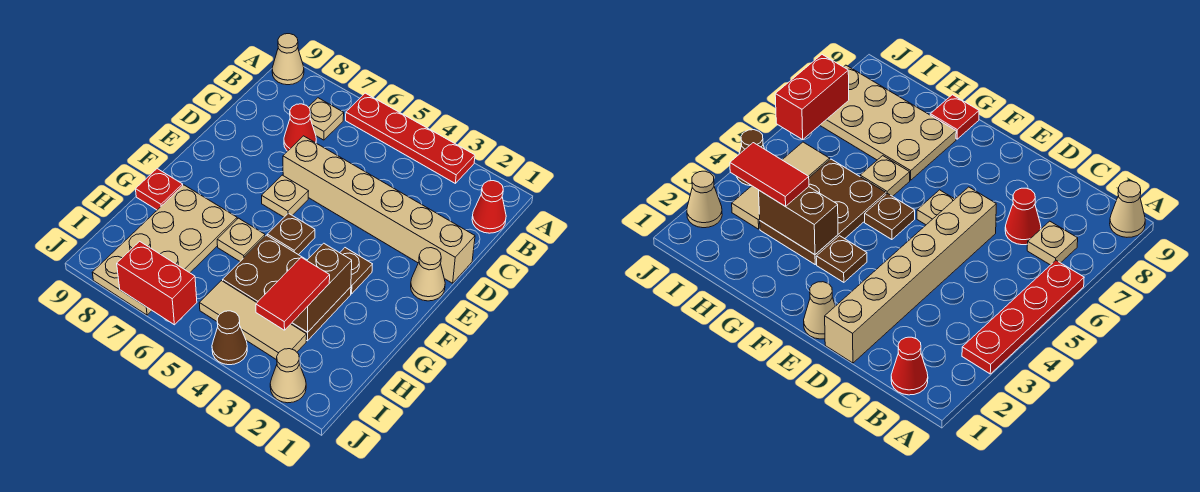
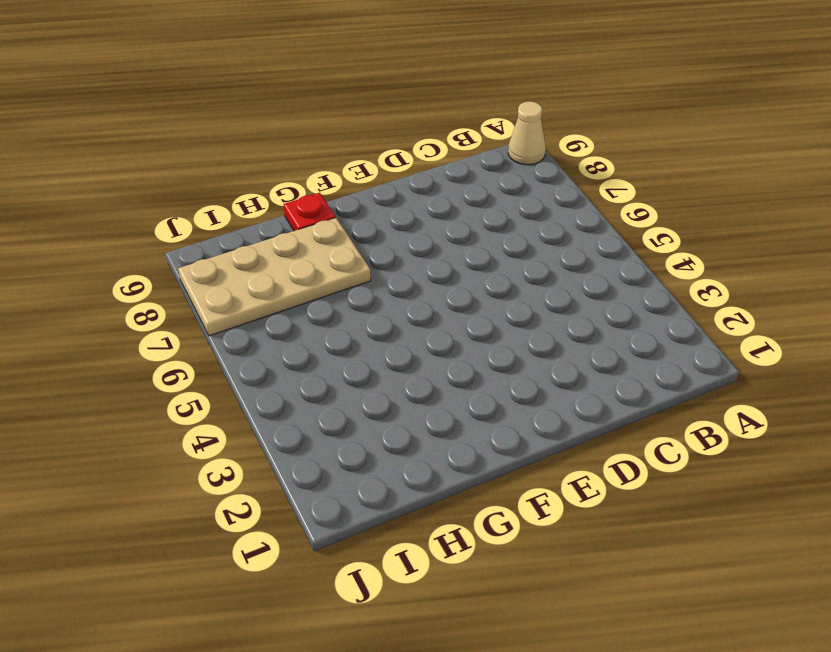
none -> red 1x4 plate [346,93,475,183]
none -> red 1x1 cone [472,181,506,233]
none -> tan 1x1 plate [309,98,344,140]

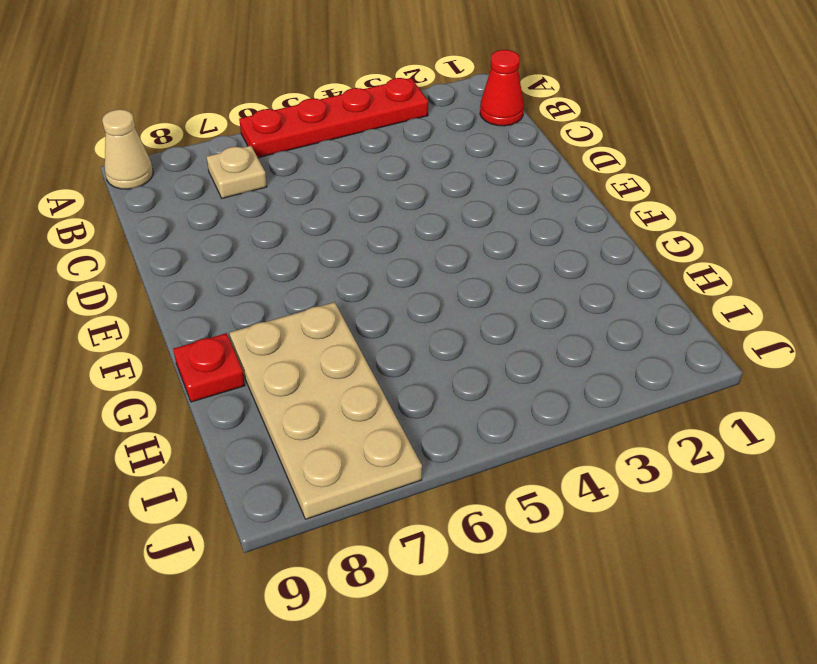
none -> red 1x1 cone [284,104,316,151]
none -> tan 1x6 brick [283,136,475,283]
none -> tan 1x1 cone [411,248,445,301]

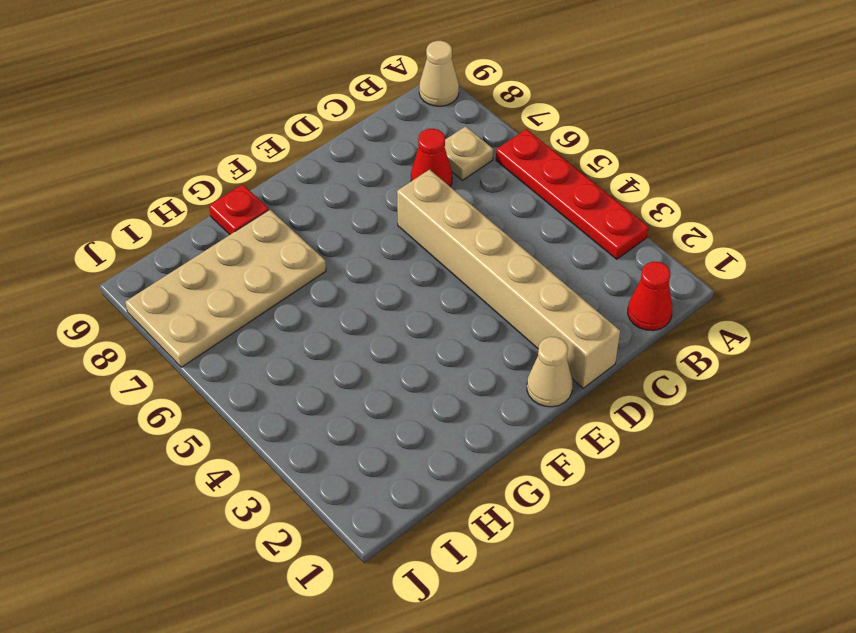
none -> tan 1x1 plate [262,175,309,217]
none -> brown 1x1 plate [340,248,372,294]
none -> brown 1x1 plate [267,213,315,255]

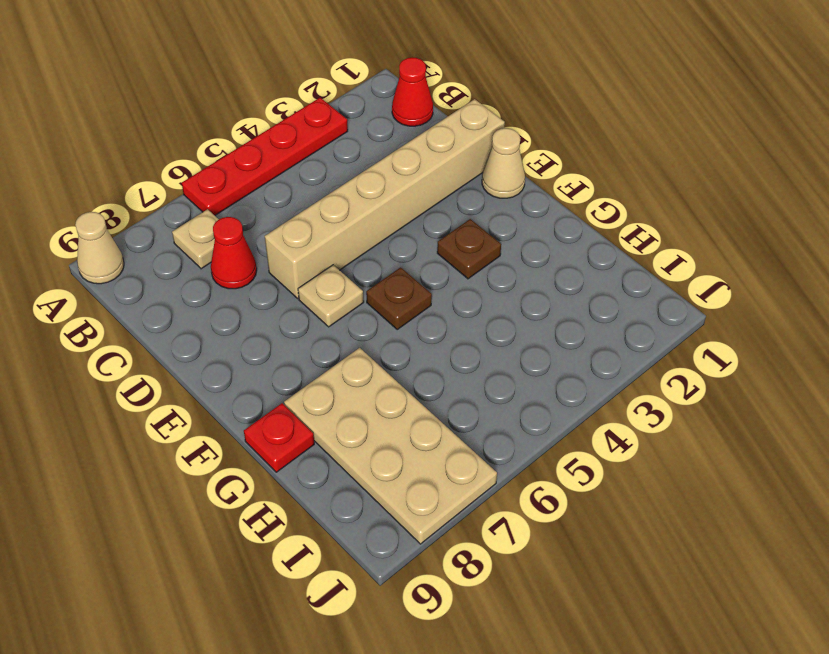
none -> brown 2x3 plate [223,235,351,341]
none -> tan 1x1 plate [217,218,265,261]
none -> tan 1x3 tile [199,281,307,360]

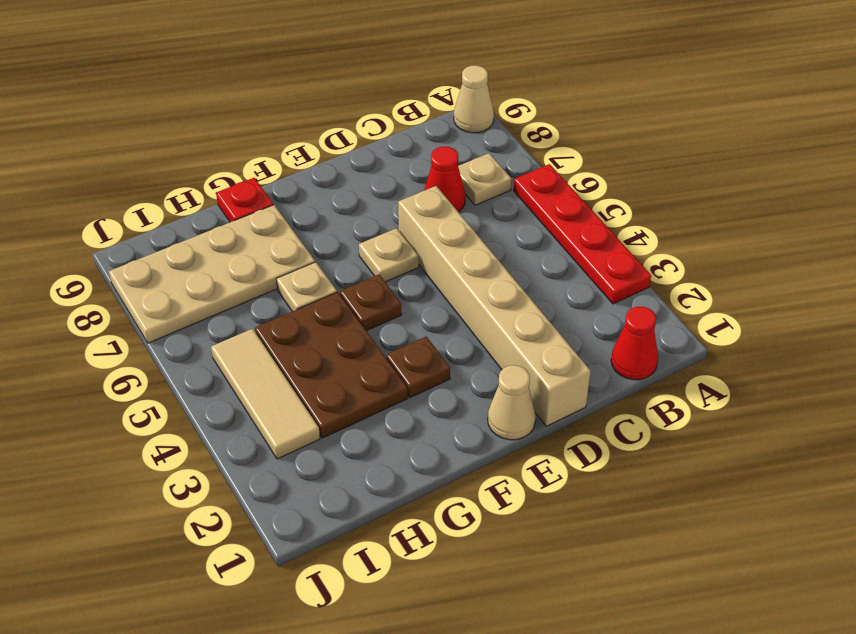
none -> tan 1x1 cone [270,349,306,403]
none -> brown 1x1 cone [212,311,247,365]
none -> brown 1x2 brick [292,243,352,332]

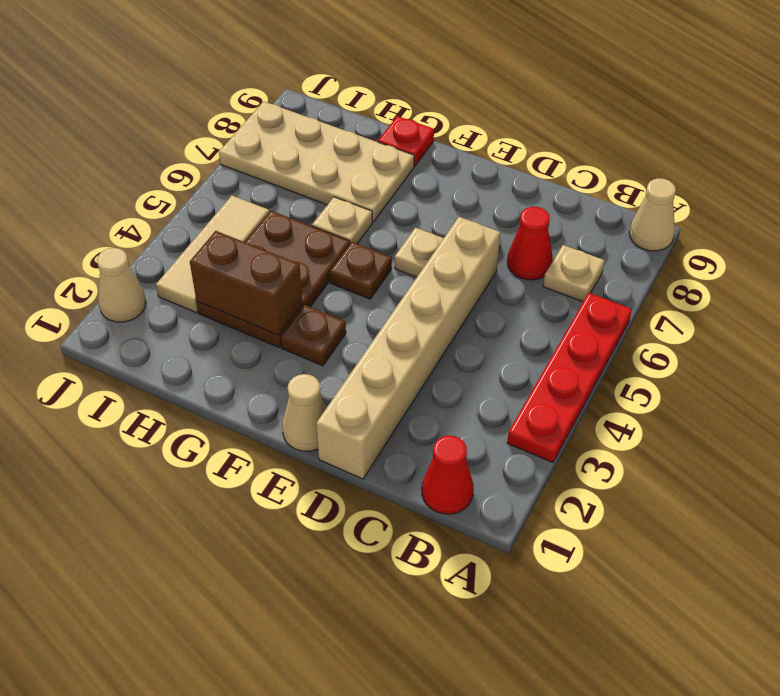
none -> brown 1x1 cone [212,311,247,365]
none -> red 1x2 brick [117,241,197,325]
none -> red 1x2 tile [256,257,330,330]

